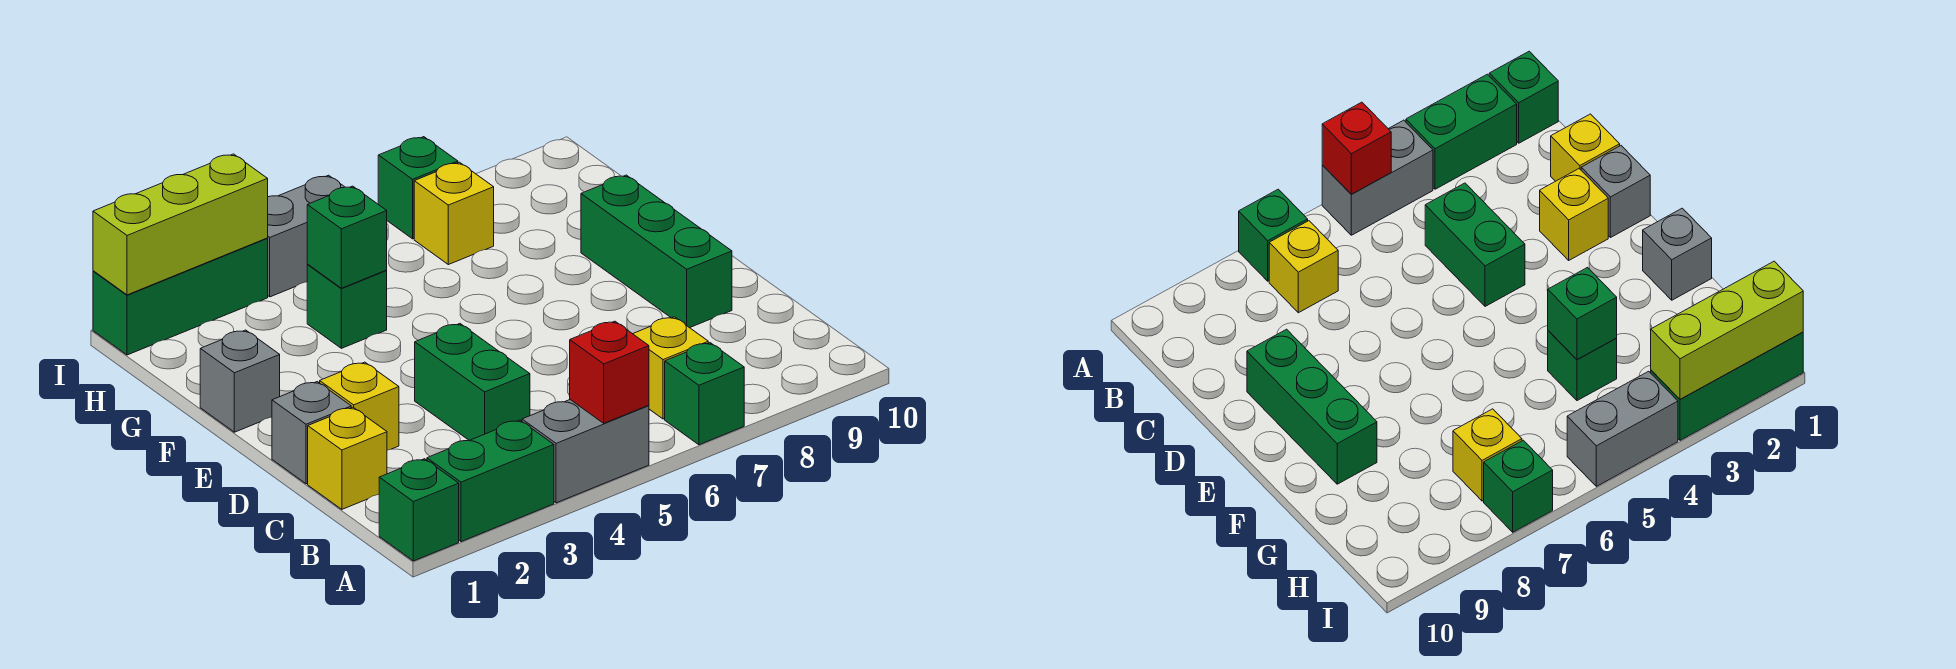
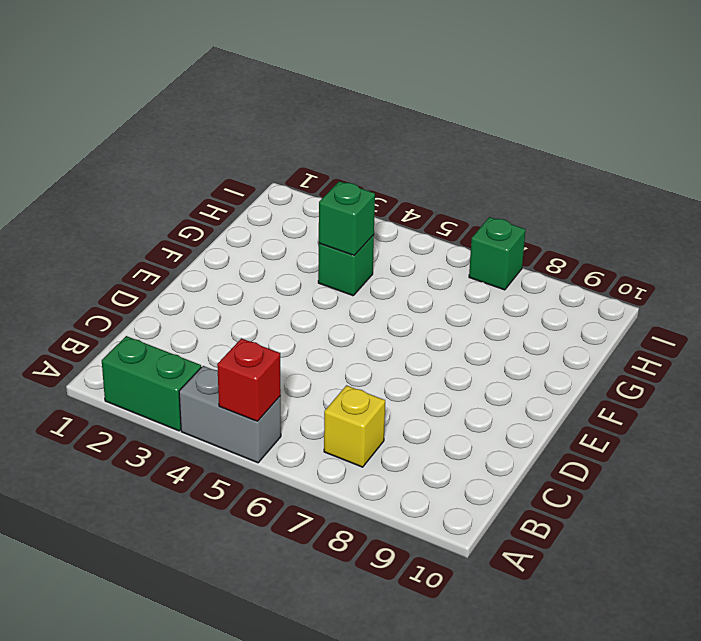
none -> green 1x1 brick [379,459,459,561]
none -> green 1x1 brick [665,343,744,445]
none -> yellow 1x1 brick [308,407,387,509]

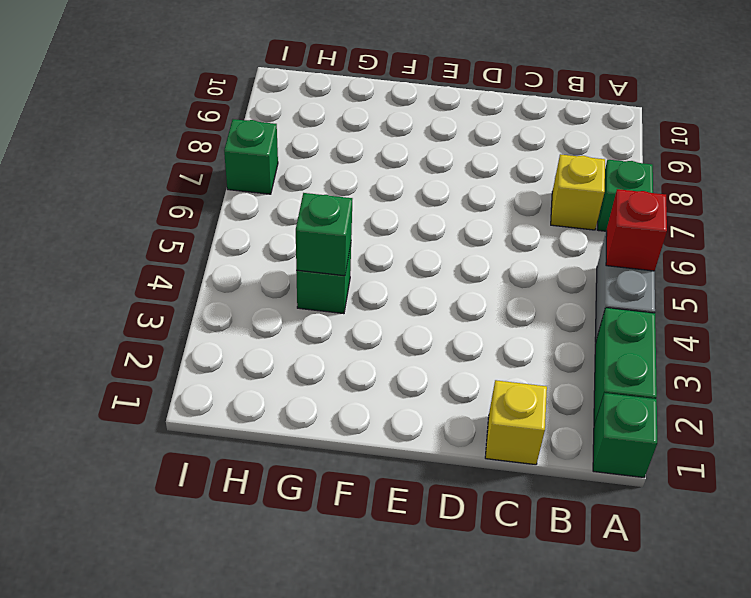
none -> green 1x2 brick [415,324,530,440]
none -> grey 1x1 brick [272,382,351,484]
none -> yellow 1x1 brick [320,362,399,450]

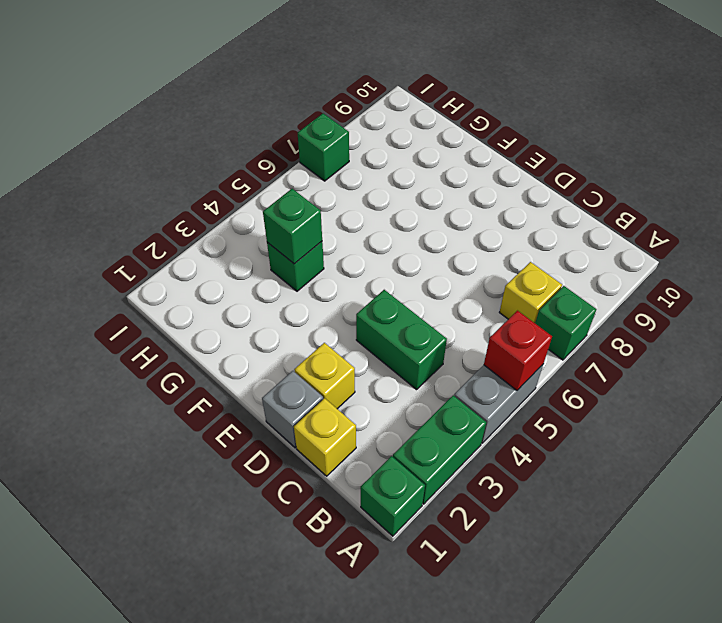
none -> green 1x3 brick [581,175,732,328]
none -> grey 1x1 brick [200,330,280,432]
none -> yellow 1x1 brick [414,162,494,265]

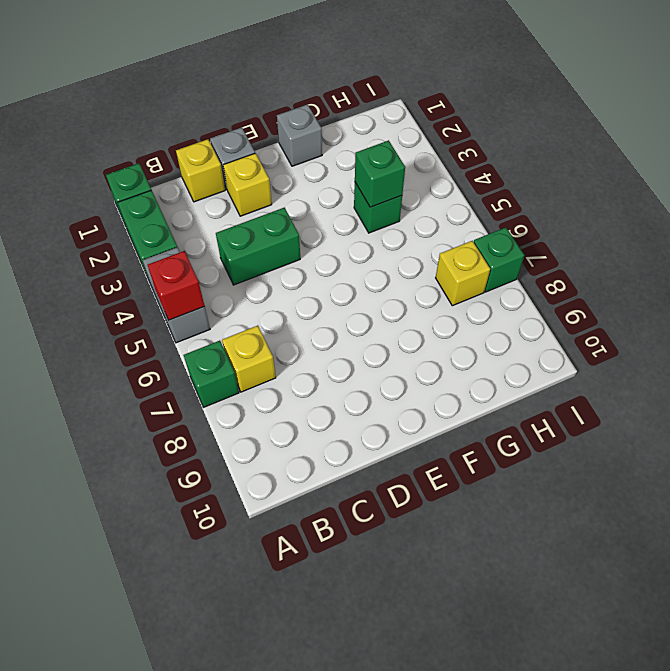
none -> green 1x3 brick [581,175,732,328]
none -> green 1x3 brick [93,238,268,355]
none -> grey 1x2 brick [267,175,344,297]

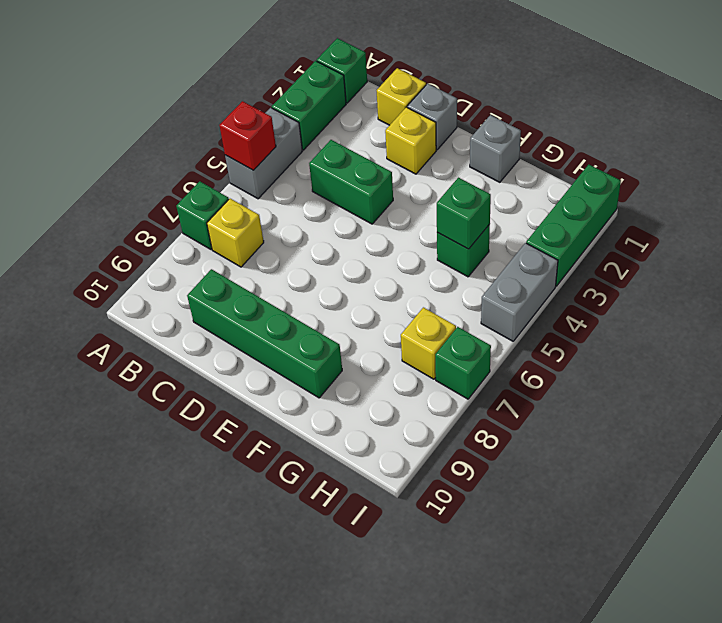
green 1x4 brick [187,269,342,398] -> green 1x3 brick [581,175,732,328]
none -> lime 1x3 brick [93,154,268,295]

